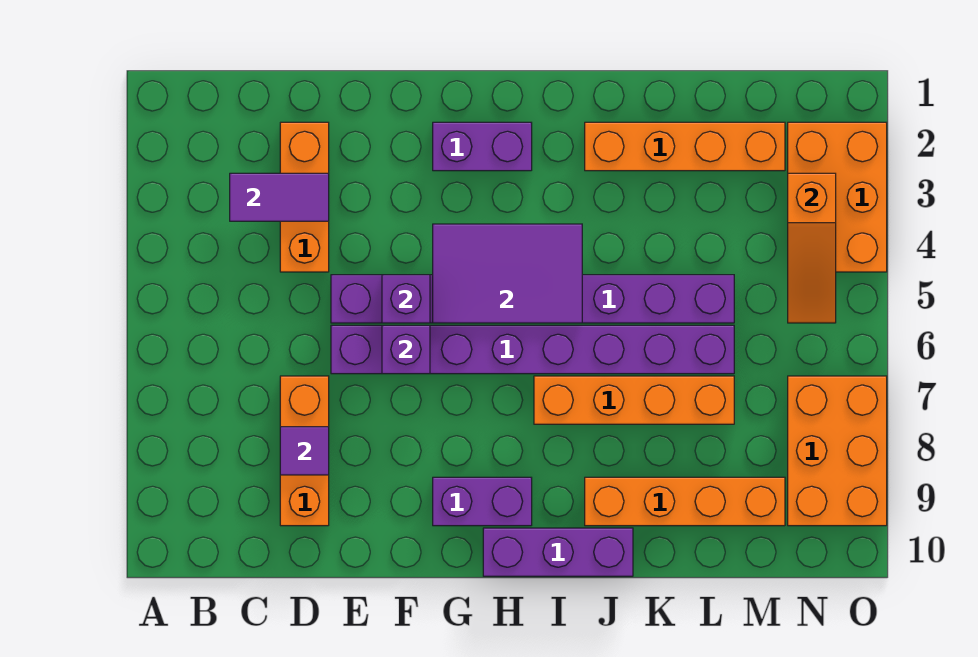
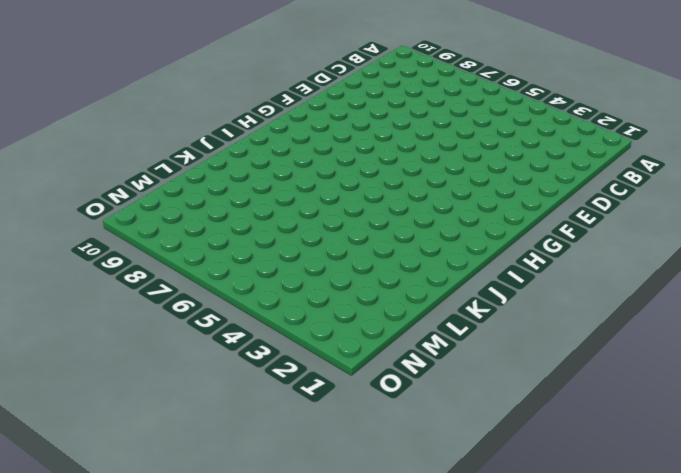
none -> orange 1x3 brick [280,122,329,272]
none -> orange 1x3 brick [280,376,329,526]
none -> purple 1x8 brick [331,275,734,323]

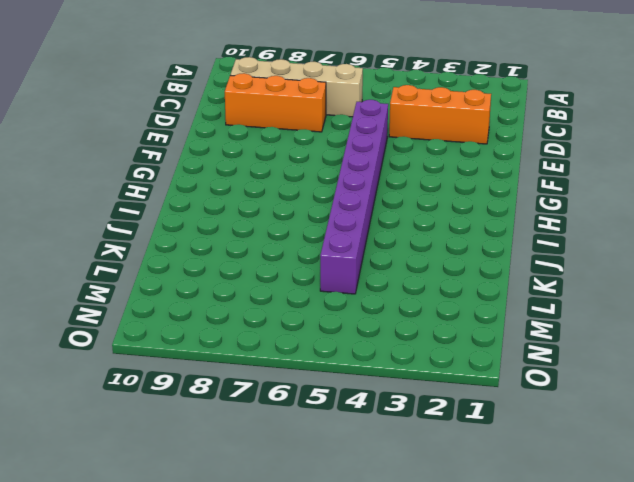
tan 1x4 brick [230,57,363,117] -> none
none -> purple 1x8 brick [331,325,734,374]
none -> purple 1x2 brick [433,122,532,171]
none -> purple 1x2 brick [433,477,532,526]

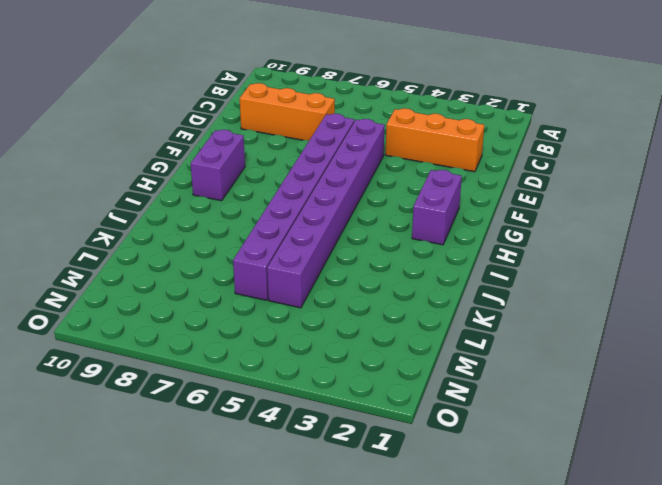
none -> purple 1x3 brick [483,528,633,576]
none -> orange 1x4 brick [534,376,734,424]
none -> orange 1x4 brick [585,122,785,171]

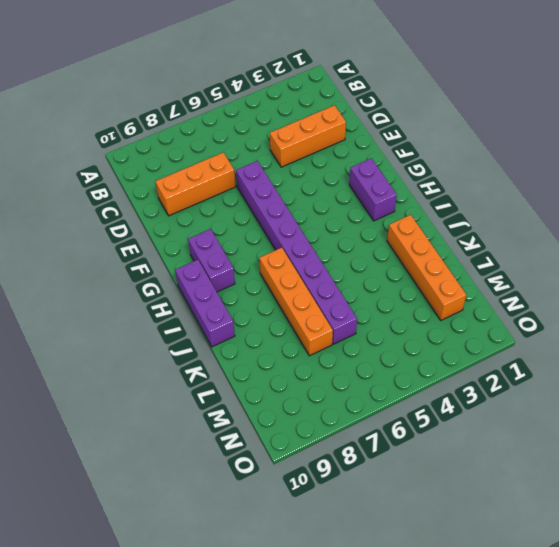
none -> purple 1x8 brick [331,275,734,323]
none -> orange 1x4 brick [585,477,785,526]
none -> orange 2x3 brick [788,122,887,272]

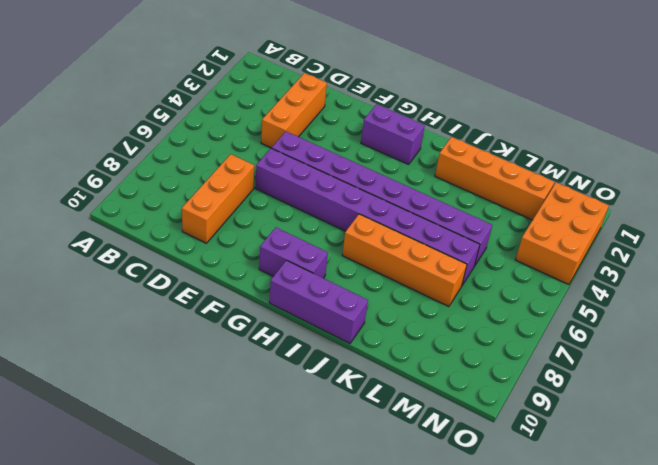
none -> orange 1x4 brick [585,477,785,526]
none -> orange 2x3 brick [788,376,887,526]
none -> purple 1x2 tile [230,173,329,221]

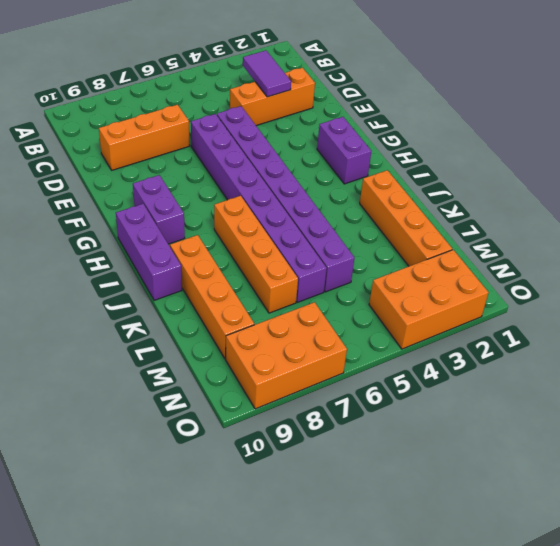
none -> purple 1x1 tile [280,427,329,475]
none -> purple 1x1 brick [382,275,430,323]
none -> purple 1x1 brick [382,325,430,374]

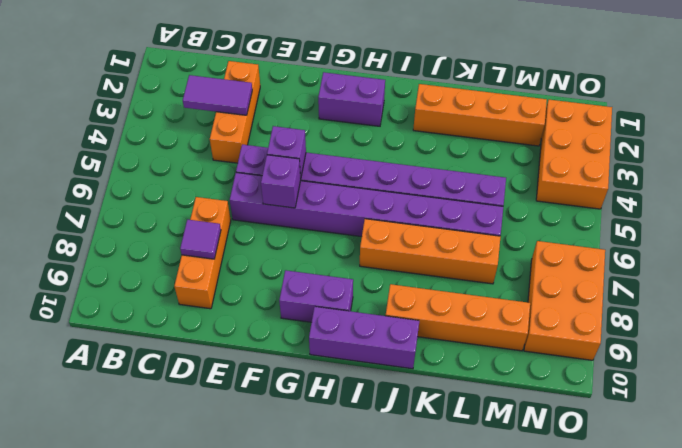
none -> purple 2x3 tile [433,224,582,323]
none -> orange 1x3 slope [788,173,836,323]

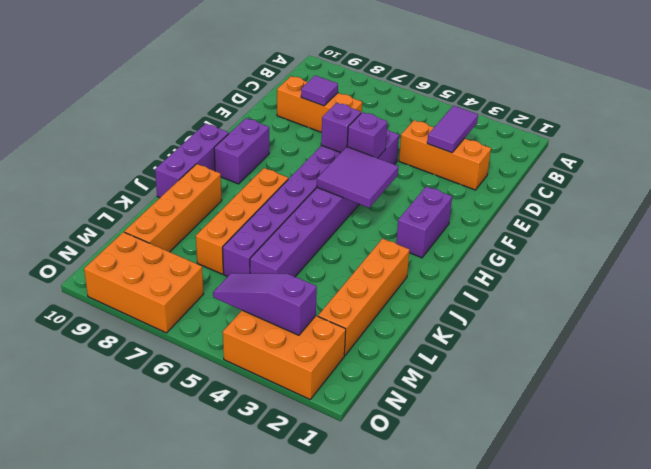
purple 2x2 tile [317,147,398,208] -> purple 2x3 tile [433,224,582,323]
purple 1x3 slope [213,273,317,335] -> orange 1x3 slope [788,173,836,323]

